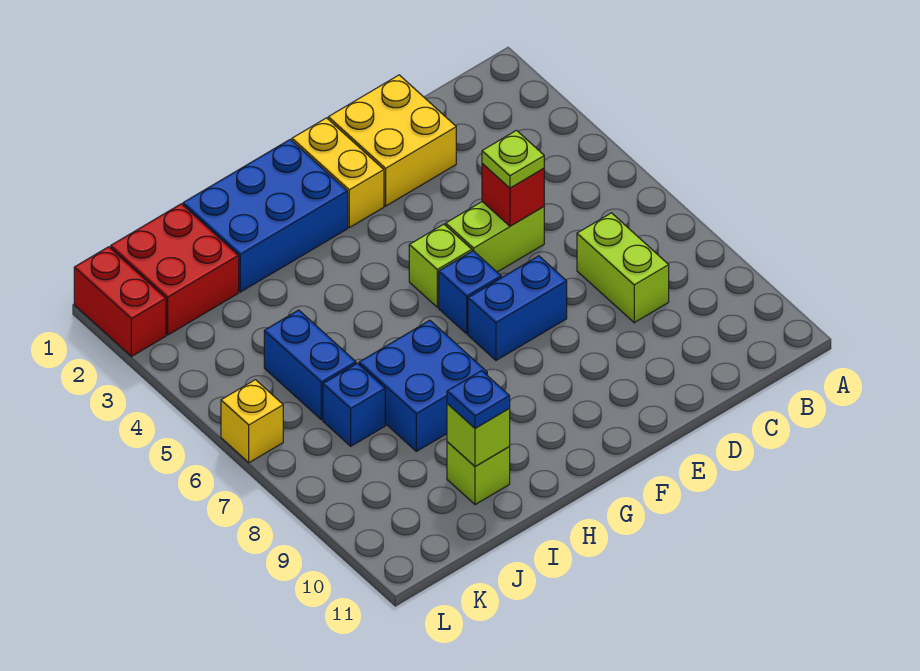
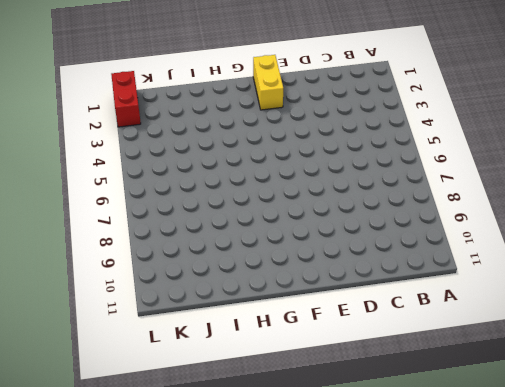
none -> lime 1x2 brick [577,213,669,323]
none -> yellow 2x2 brick [328,75,456,206]
none -> lime 1x2 brick [446,202,544,272]

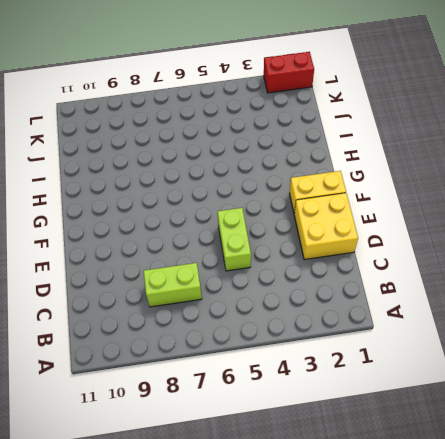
none -> blue 1x2 brick [468,256,567,360]
none -> lime 1x1 brick [409,224,472,307]
none -> blue 1x1 brick [439,251,501,334]

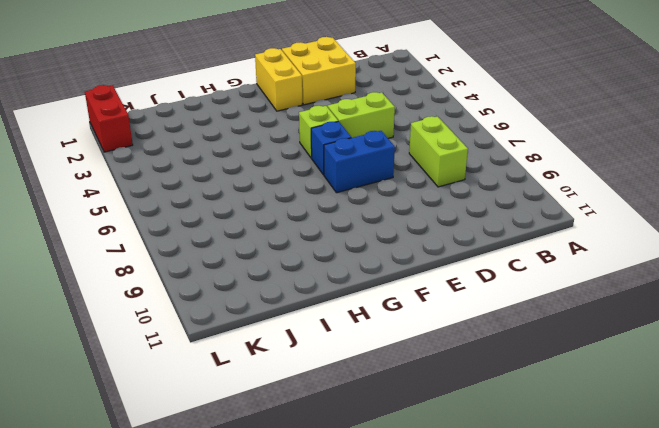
none -> blue 2x3 brick [183,139,348,292]
none -> blue 2x2 brick [359,320,487,451]
none -> lime 1x1 brick [447,442,510,505]

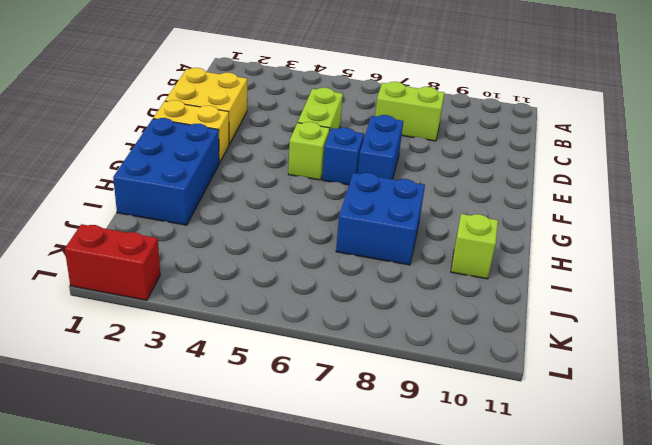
none -> red 2x2 brick [111,204,239,335]
none -> blue 1x2 brick [264,310,356,420]
none -> blue 1x1 brick [323,363,385,446]

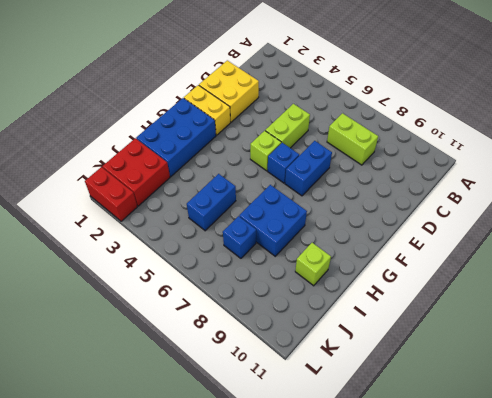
blue 1x2 brick [187,174,236,231] -> blue 1x2 brick turned to [264,310,356,420]
none -> yellow 1x1 brick [221,380,283,463]
none -> red 1x1 brick [482,164,544,226]
none -> lime 1x1 brick [447,404,510,467]

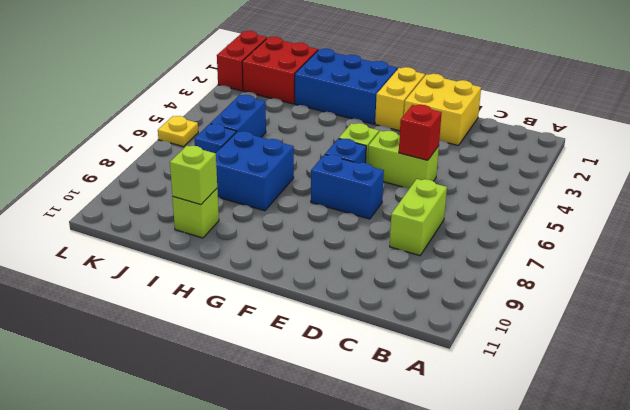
yellow 1x1 plate [158,116,198,147] -> yellow 1x1 brick [221,380,283,463]
none -> lime 1x1 plate [482,130,544,188]
none -> blue 1x1 plate [447,371,510,428]

